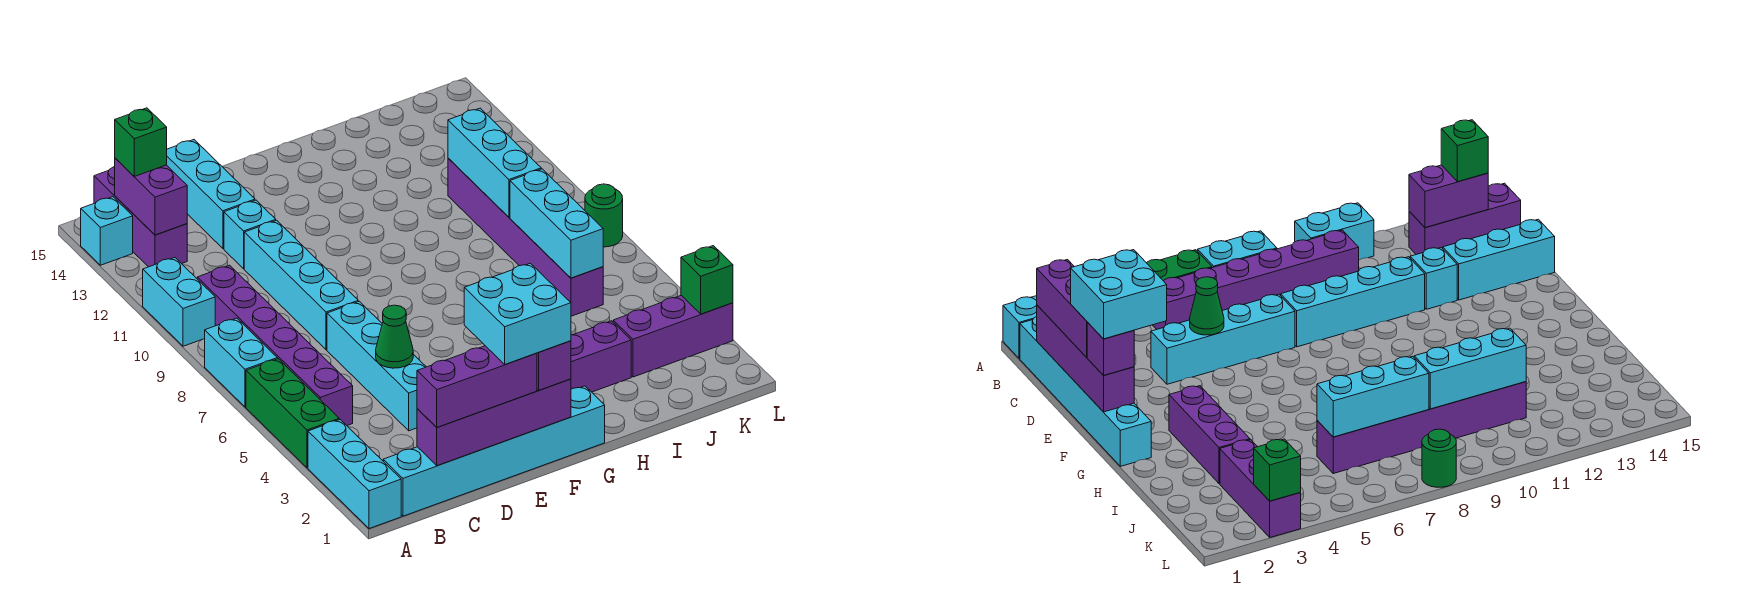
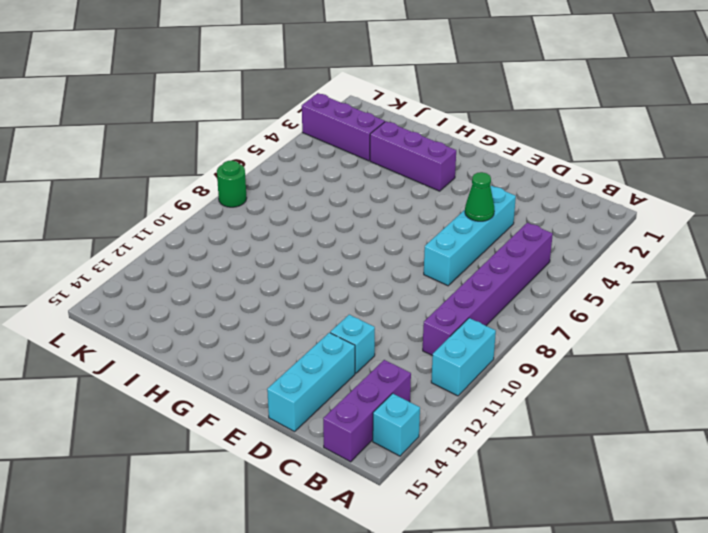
none -> cyan 1x3 brick [308,420,401,529]
none -> green 1x3 brick [246,359,339,468]
none -> cyan 1x2 brick [205,318,277,407]

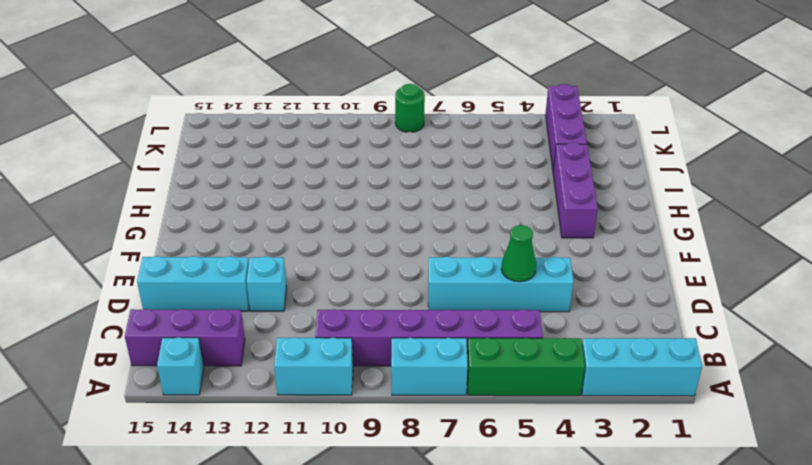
none -> cyan 1x6 brick [383,386,605,516]
none -> cyan 1x4 brick [244,220,358,350]
none -> purple 1x6 brick [448,158,603,316]

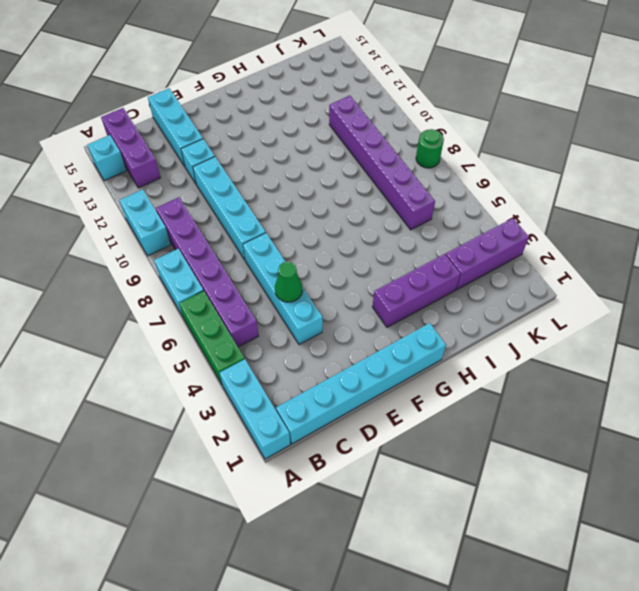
none -> purple 1x2 brick [115,158,187,235]
none -> purple 1x4 brick [417,379,571,466]
none -> cyan 1x3 brick [510,169,603,278]

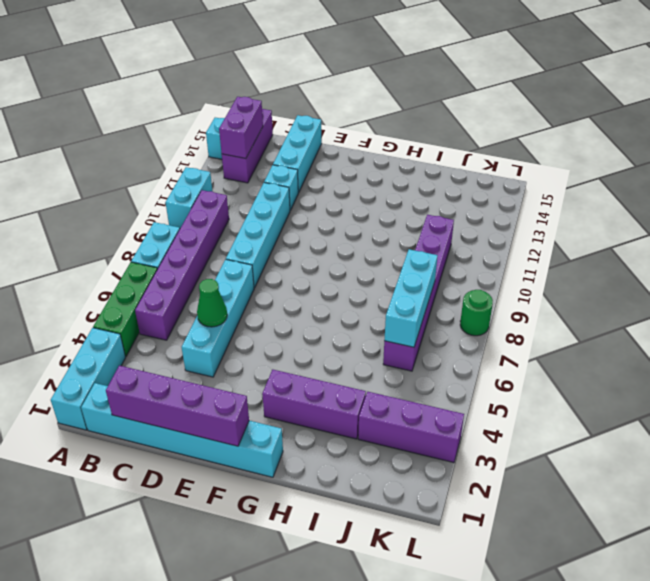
none -> cyan 1x3 brick [448,108,541,217]
none -> green 1x1 brick [681,246,733,314]
none -> green 1x1 brick [115,108,167,176]

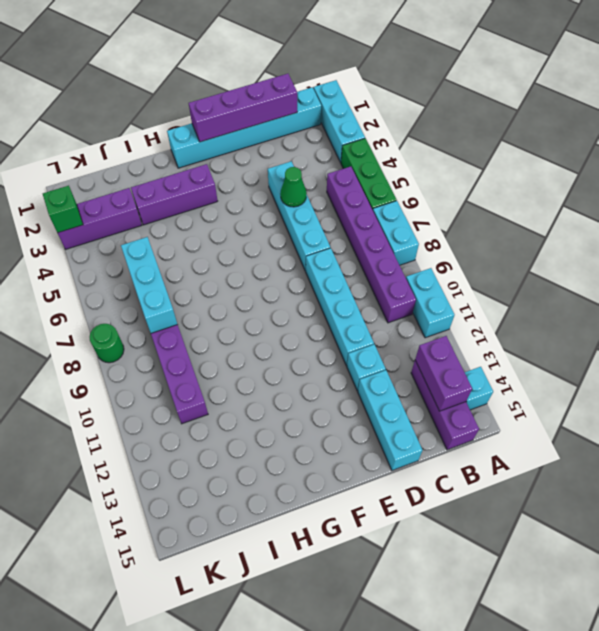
none -> cyan 1x3 brick [448,108,541,217]
none -> green 1x1 brick [115,108,167,176]
none -> purple 1x3 brick [417,346,537,427]

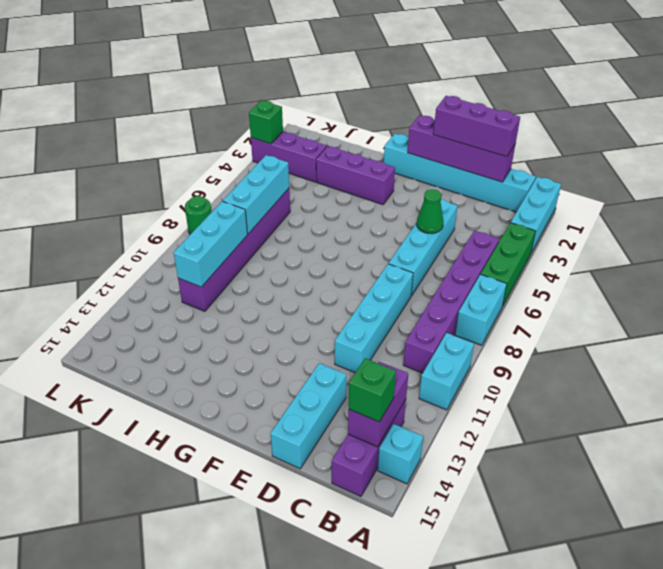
none -> cyan 1x1 brick [224,200,276,269]
none -> purple 1x1 brick [537,341,571,390]
none -> cyan 2x2 brick [464,263,571,365]

